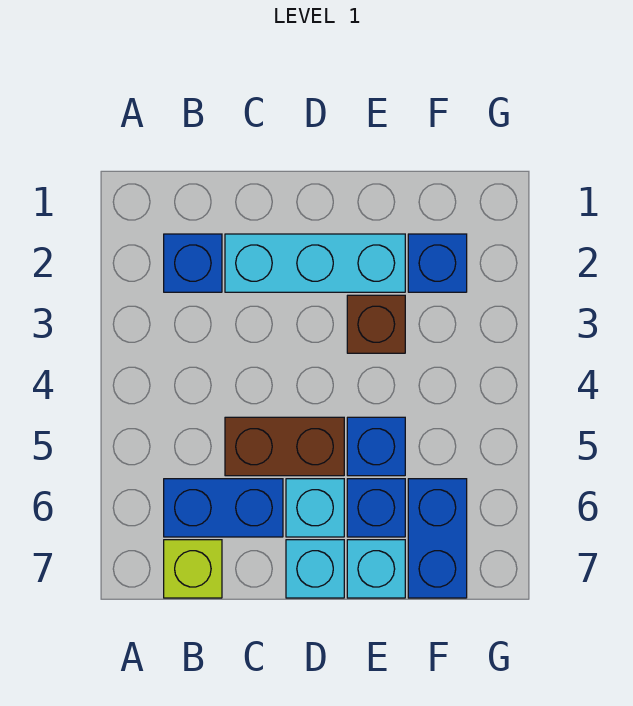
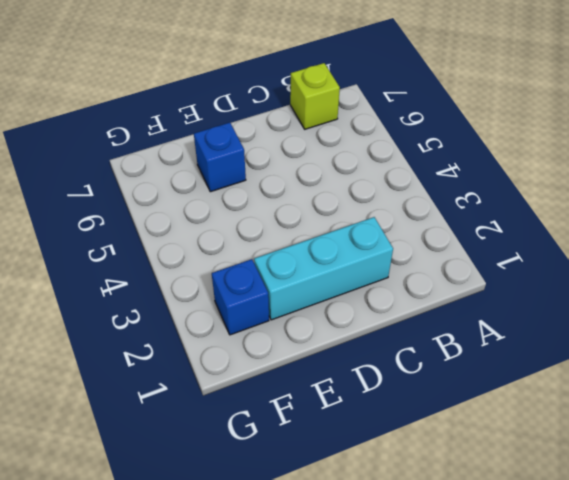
none -> blue 1x1 brick [164,234,222,292]
none -> blue 1x2 brick [164,479,283,537]
none -> brown 1x2 brick [225,417,344,476]

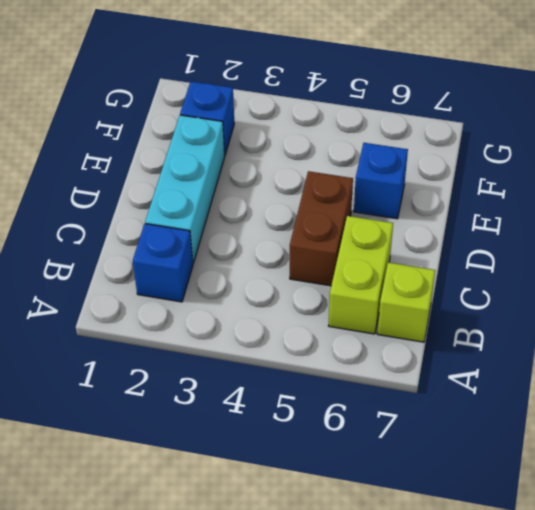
lime 1x2 brick [329,216,393,334] -> blue 1x2 brick [164,479,283,537]
none -> cyan 1x1 brick [286,479,344,537]
none -> cyan 1x1 brick [286,540,344,598]
none -> brown 1x1 brick [347,295,405,353]

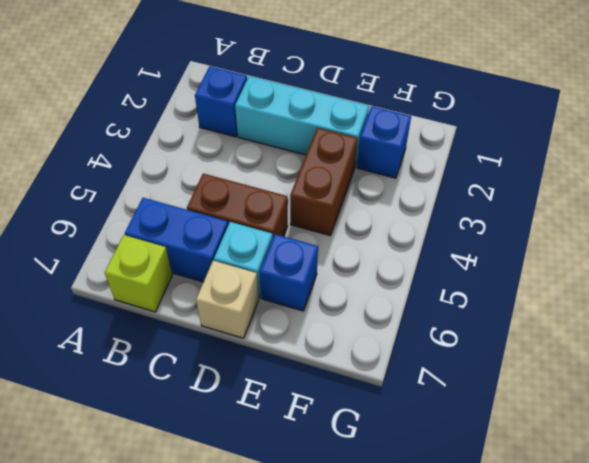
tan 1x1 brick [196,261,259,338] -> cyan 1x1 brick [286,540,344,598]
brown 1x2 brick [290,128,357,236] -> brown 1x1 brick [347,295,405,353]
none -> blue 1x1 brick [347,417,405,476]
none -> cyan 1x1 brick [347,540,405,598]
none -> blue 1x2 brick [408,479,467,598]

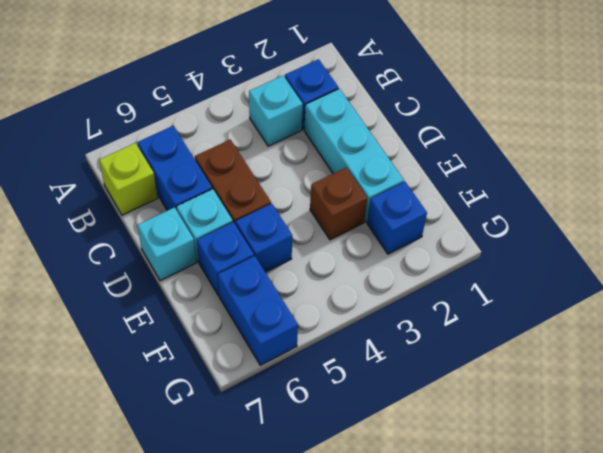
cyan 1x1 brick [249,76,303,146] -> cyan 1x1 brick moved to [347,540,405,598]
blue 1x2 brick [218,256,298,365] -> blue 1x2 brick turned to [408,479,467,598]

